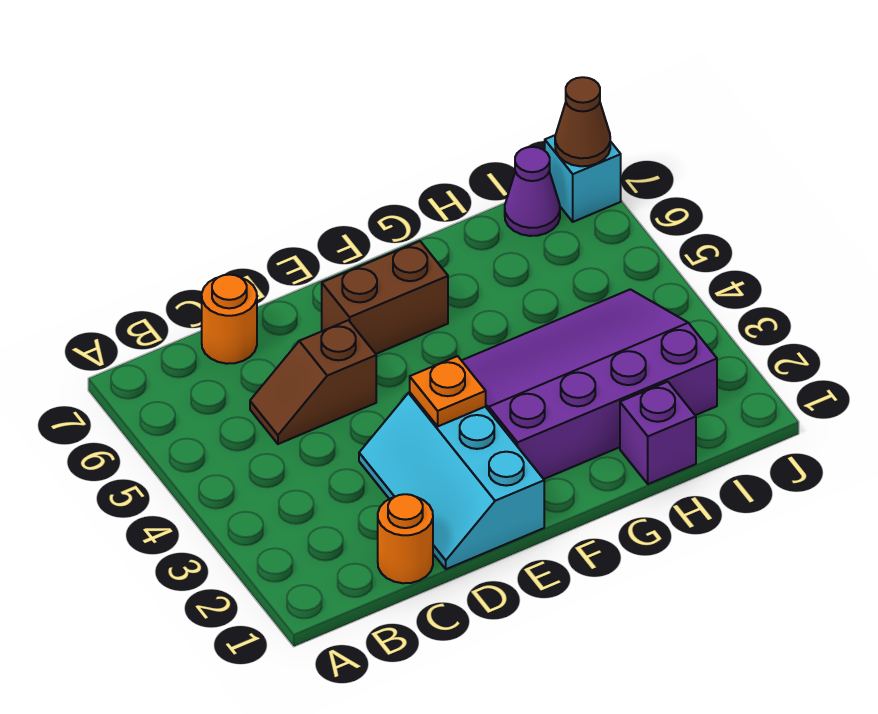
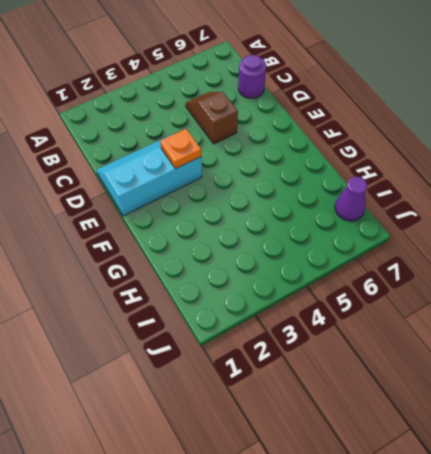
purple 1x1 round brick [238,55,266,98] -> orange 1x1 round brick [202,275,257,364]
none -> orange 1x1 round brick [378,494,433,583]
none -> brown 1x2 brick [322,241,448,354]

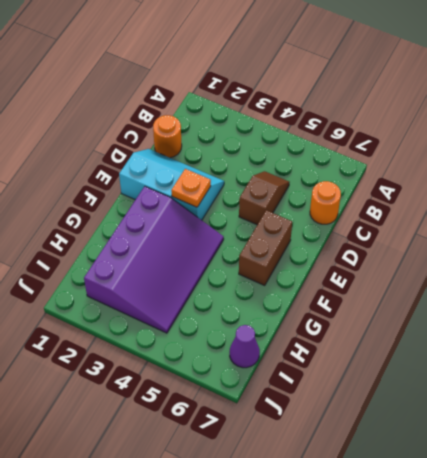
none -> purple 1x1 brick [620,382,696,484]
none -> cyan 1x1 brick [545,135,621,222]

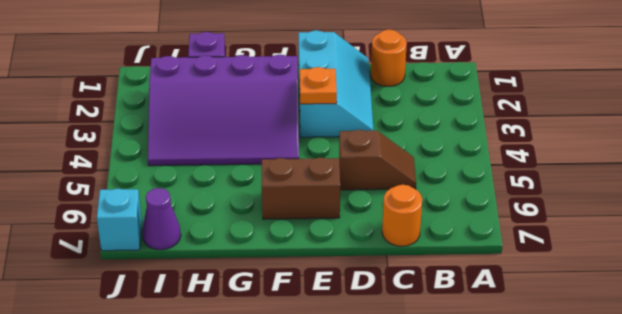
none -> brown 1x1 cone [555,77,610,166]

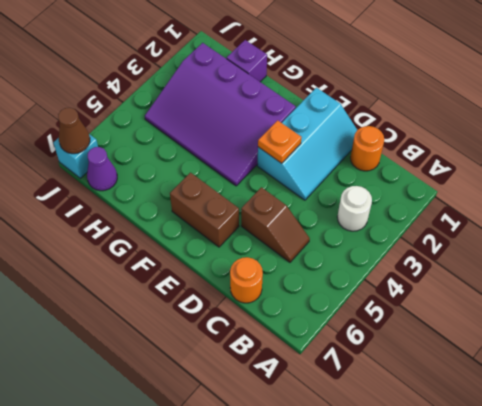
white 1x1 round brick [337,186,372,231] -> none

